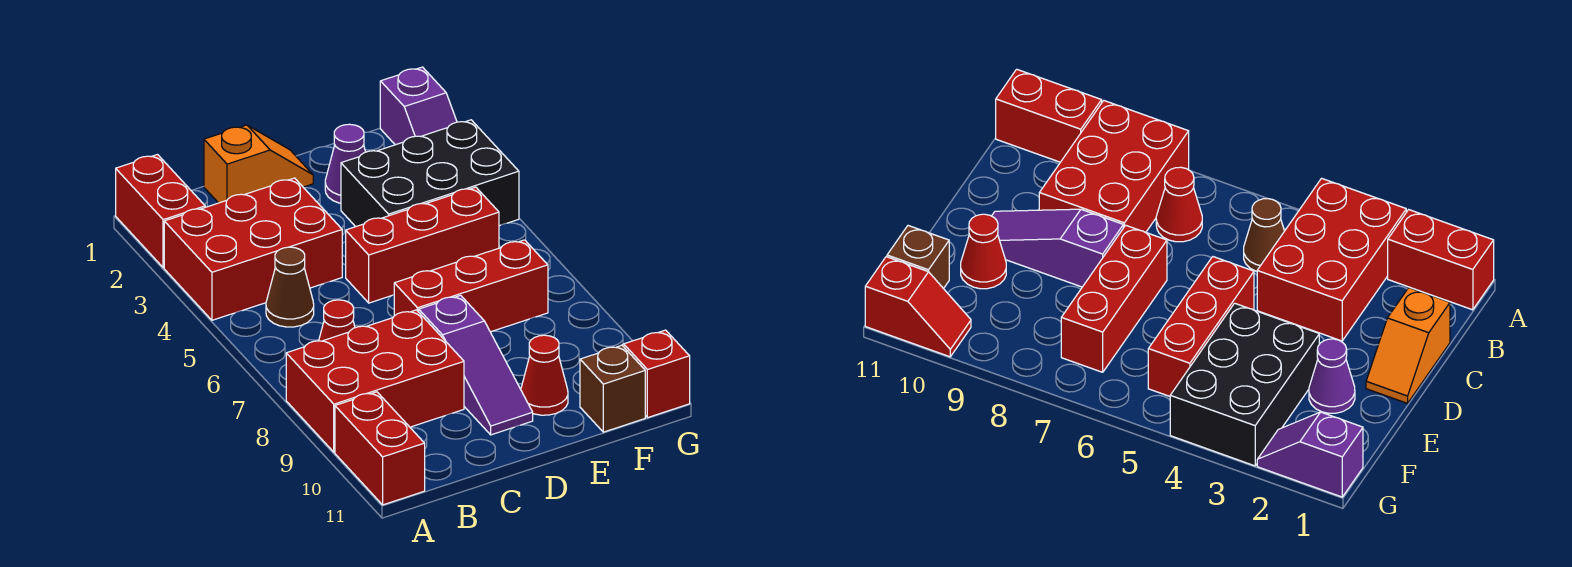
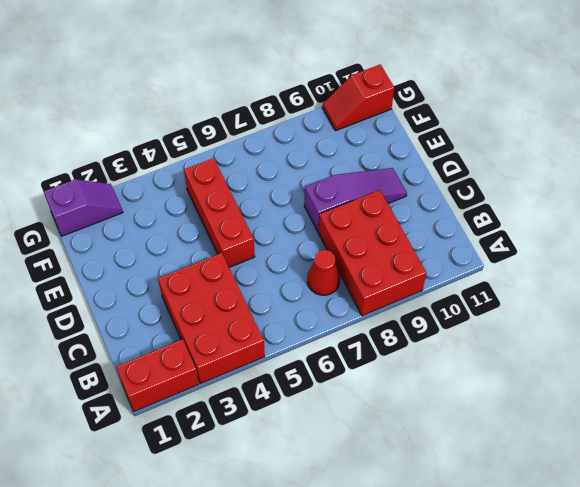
none -> red 1x2 brick [335,392,425,505]
none -> brown 1x1 cone [266,247,314,327]
none -> orange 1x2 slope [204,125,313,203]

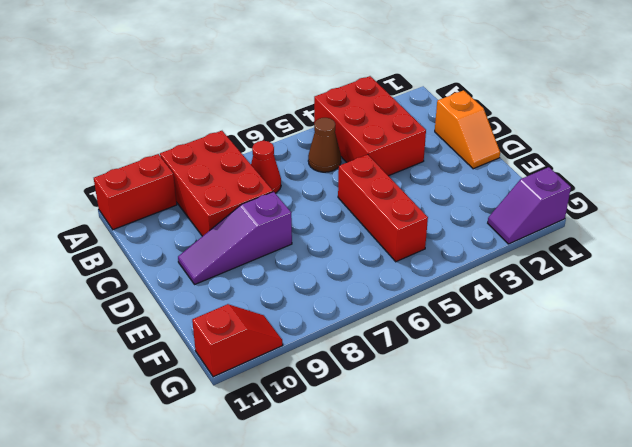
none -> red 1x2 brick [116,155,205,268]
none -> red 1x3 brick [394,240,548,332]
none -> purple 1x1 cone [325,124,365,203]

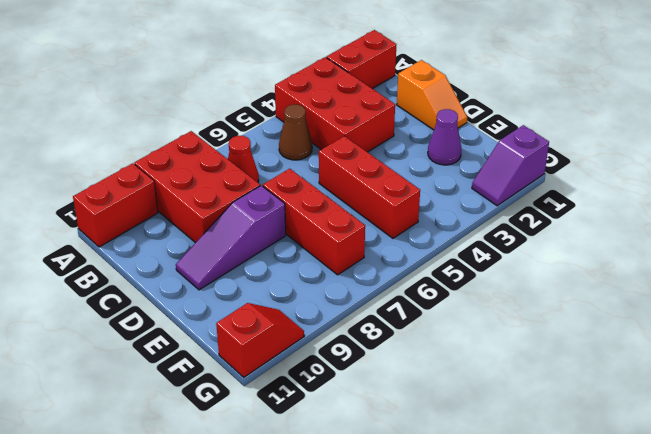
none -> black 2x3 brick [341,120,519,227]
none -> red 1x1 cone [521,335,568,415]
none -> brown 1x1 brick [580,345,645,432]

